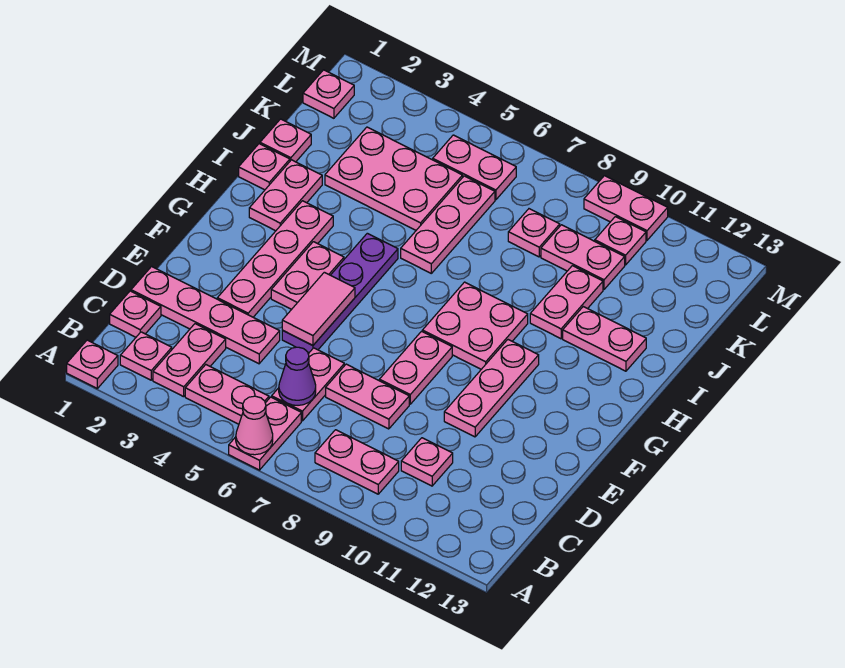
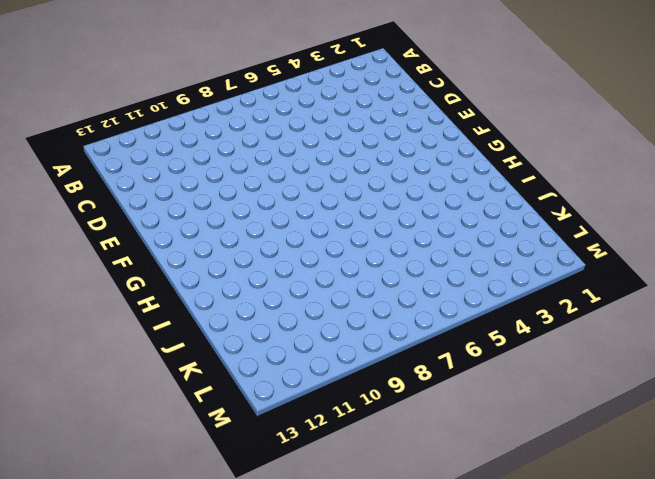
none -> pink 1x1 plate [67,340,118,388]
none -> pink 1x2 plate [229,397,301,470]
none -> pink 1x1 plate [120,332,172,380]
none -> pink 1x2 plate [153,324,226,397]

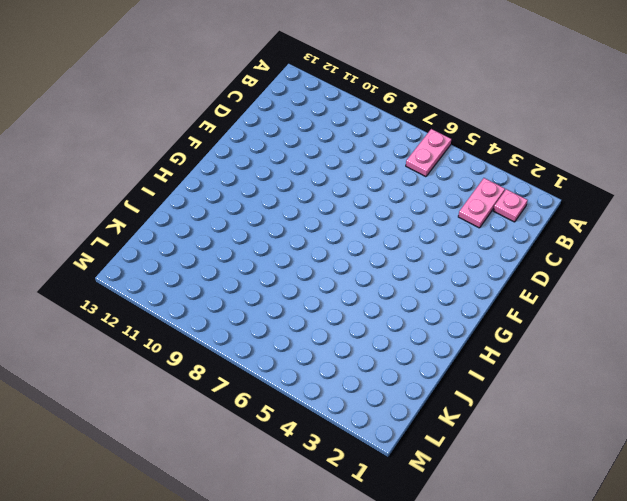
none -> pink 1x1 plate [67,340,118,388]
none -> pink 1x2 plate [185,365,269,424]
none -> pink 1x2 plate [315,430,399,494]
none -> pink 1x1 plate [110,291,161,337]

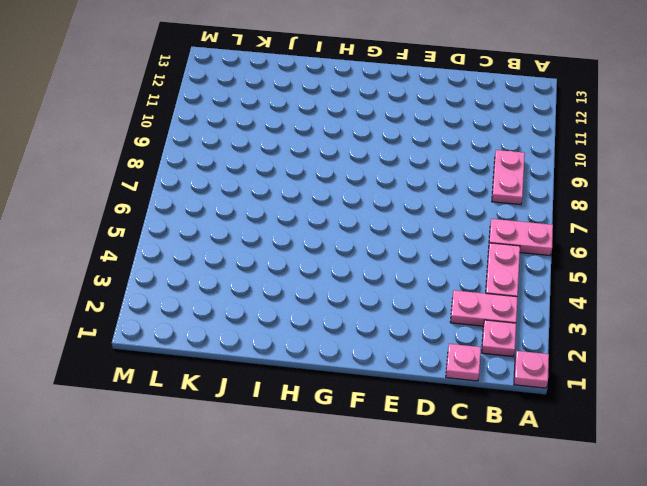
none -> pink 1x2 plate [272,348,344,421]
none -> pink 1x1 plate [401,438,453,486]
none -> pink 1x4 plate [131,266,280,364]
none -> pink 1x2 plate [326,364,409,429]

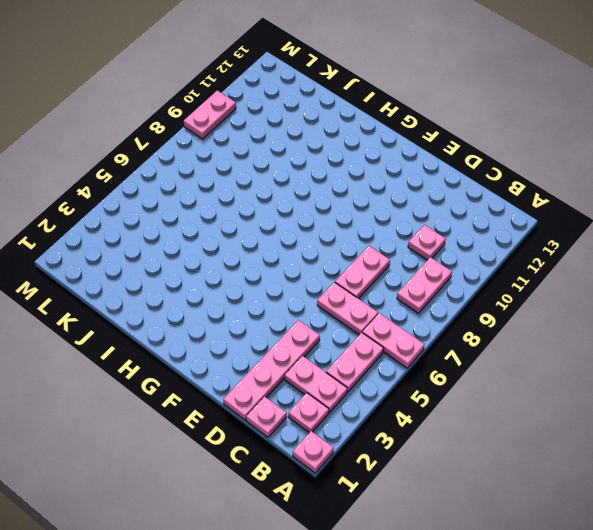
none -> pink 1x4 plate [217,201,333,317]
none -> purple 1x4 plate [282,233,398,353]
none -> pink 1x2 plate [379,331,452,404]
none -> pink 1x3 plate [444,340,539,437]

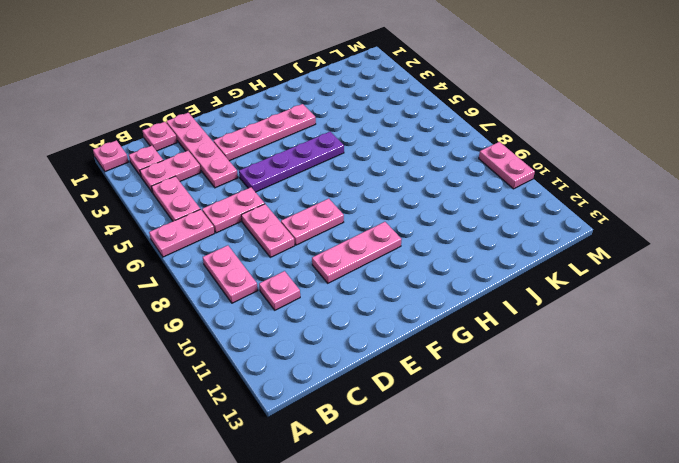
none -> pink 1x2 plate [271,242,344,309]
none -> pink 2x2 plate [422,282,528,369]
none -> pink 1x2 plate [249,160,322,231]
none -> pink 1x1 plate [239,144,290,190]

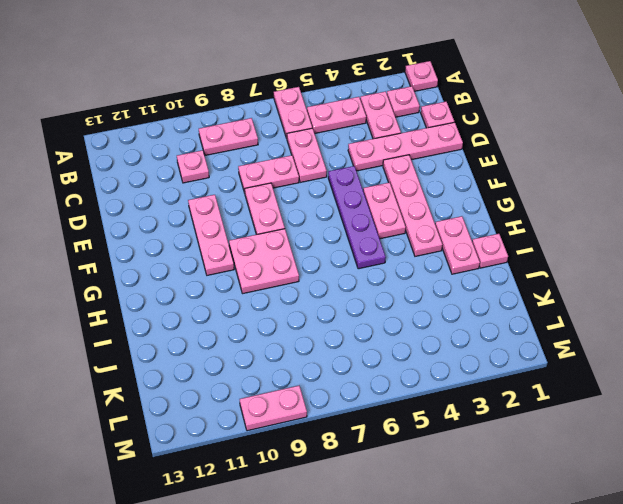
none -> pink 1x3 plate [401,176,495,273]
none -> pink 1x2 plate [530,266,603,339]
none -> pink 1x2 plate [563,307,646,371]
none -> pink 1x1 plate [260,119,311,162]

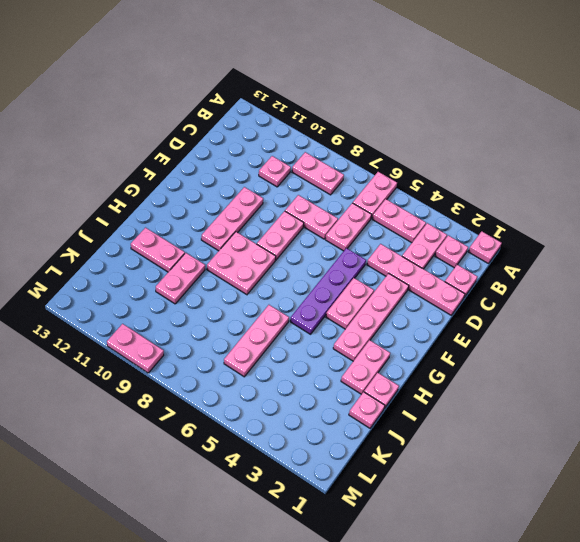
none -> pink 2x3 plate [325,127,463,230]
none -> pink 1x1 plate [508,209,560,257]
none -> pink 1x2 plate [541,225,625,289]
none -> pink 1x1 plate [303,70,354,118]

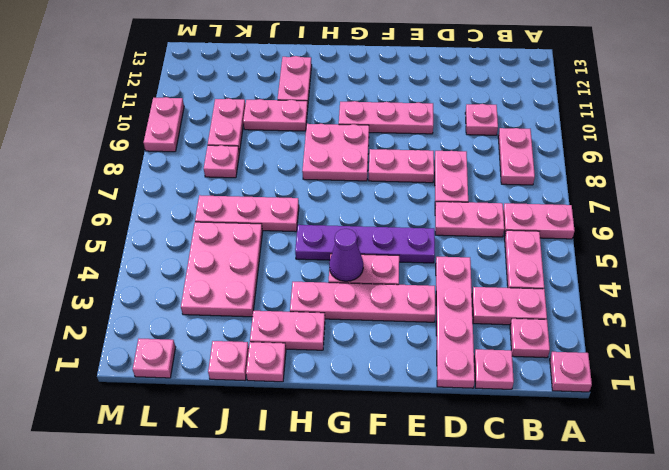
purple 1x1 cone [329,229,363,281] -> purple 1x1 cone moved to [279,347,316,405]
none -> pink 1x2 plate [433,135,516,200]
none -> pink 1x1 plate [595,217,646,265]
none -> pink 1x1 cone [236,396,273,455]
none -> pink 1x2 tile [282,272,355,345]

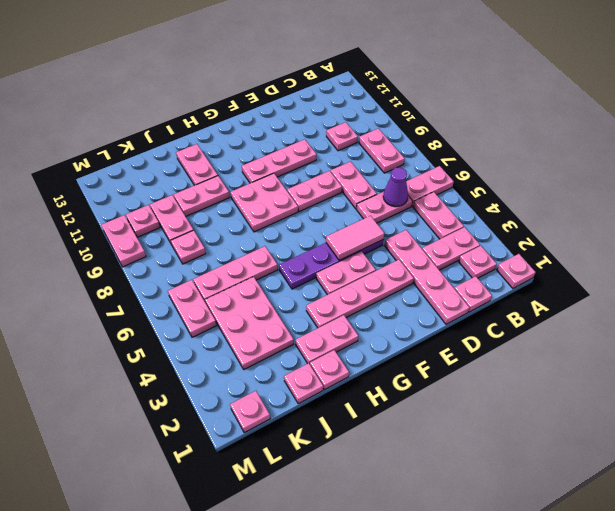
none -> pink 1x1 cone [236,396,273,455]

